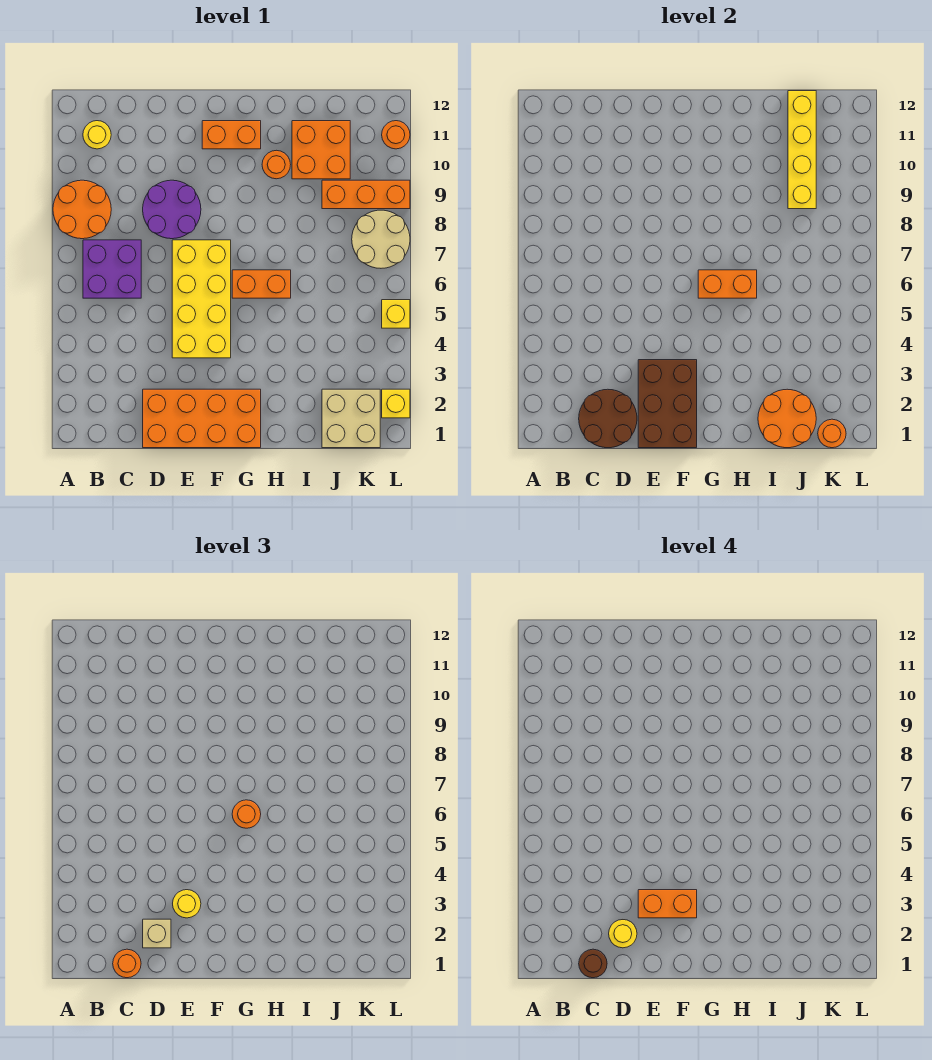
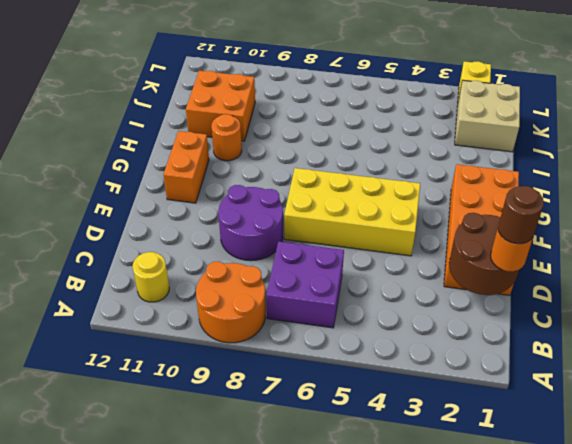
none -> orange 1x2 brick [232,270,291,298]
none -> orange 1x3 brick [322,180,410,209]
none -> tan 2x2 round brick [352,210,410,268]

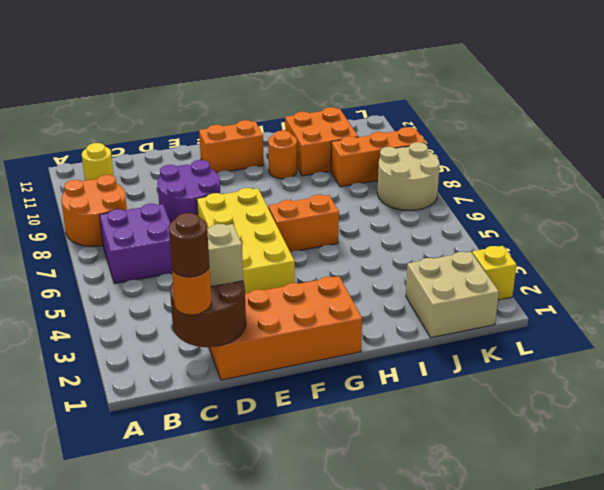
none -> yellow 1x1 brick [382,300,410,328]
none -> orange 1x1 round brick [382,121,410,149]
none -> brown 2x3 brick [638,360,697,448]

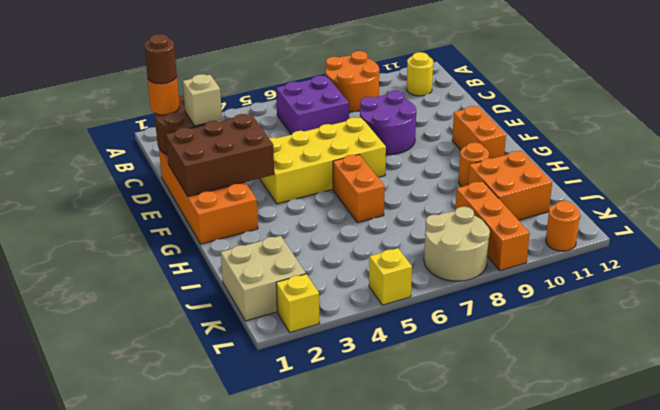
none -> orange 1x2 brick [698,270,757,298]
none -> orange 2x2 round brick [758,389,816,448]
none -> yellow 1x4 brick [788,91,816,209]

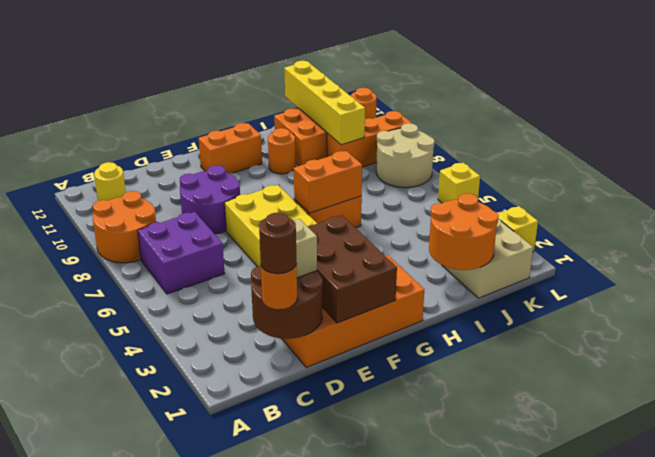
none -> orange 1x1 round brick [818,419,846,448]
none -> yellow 1x1 round brick [173,890,201,918]
none -> orange 1x1 round brick [232,800,261,828]

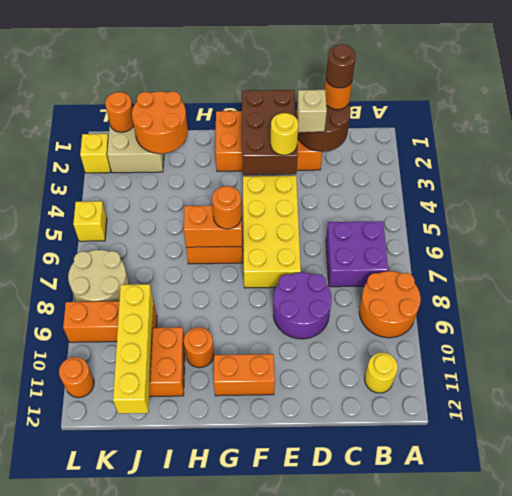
none -> yellow 1x1 round brick [609,920,637,948]
none -> orange 1x2 brick [638,890,697,918]

